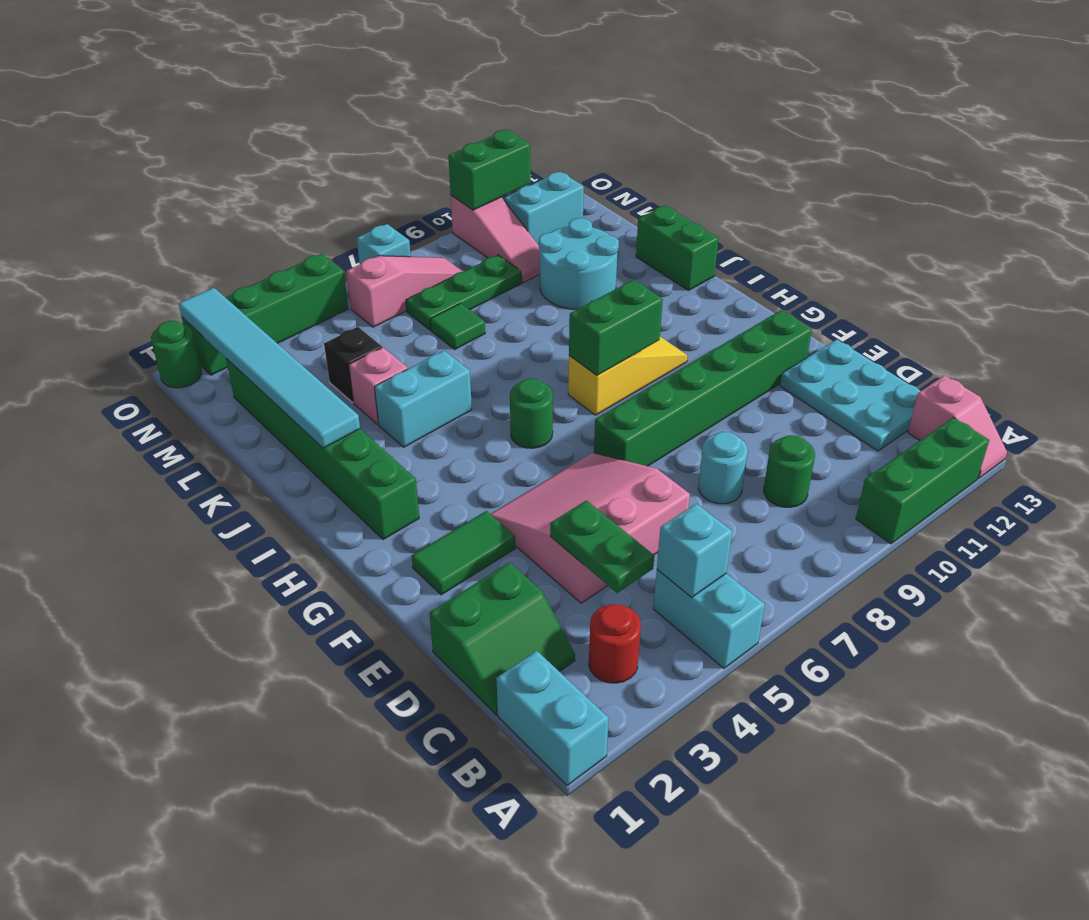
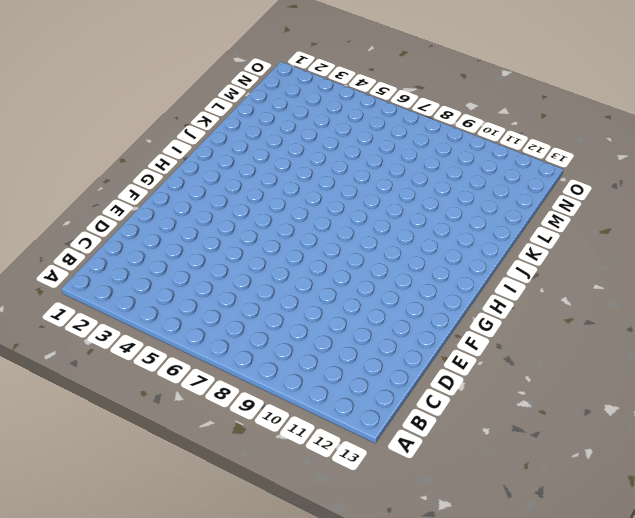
none -> cyan 1x2 brick [496,651,609,785]
none -> cyan 1x2 brick [653,570,765,668]
none -> green 1x3 brick [856,417,989,544]
none -> pink 1x2 slope [908,375,1007,479]

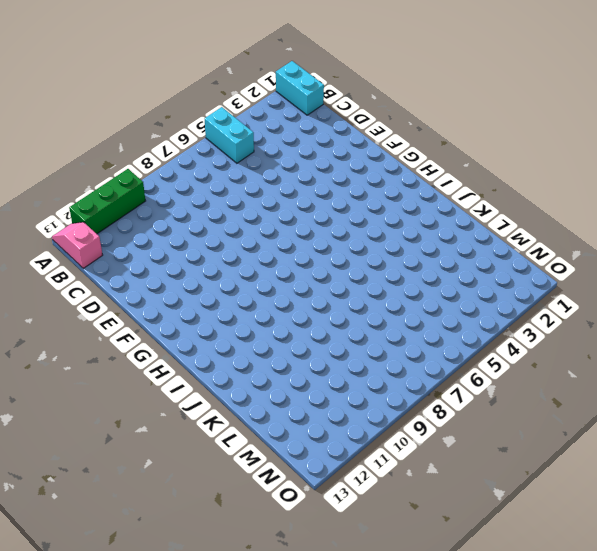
none -> red 1x1 round brick [589,604,641,683]
none -> green 2x2 slope [429,562,575,715]
none -> green 1x1 round brick [764,435,815,507]
none -> cyan 2x3 plate [780,339,920,451]

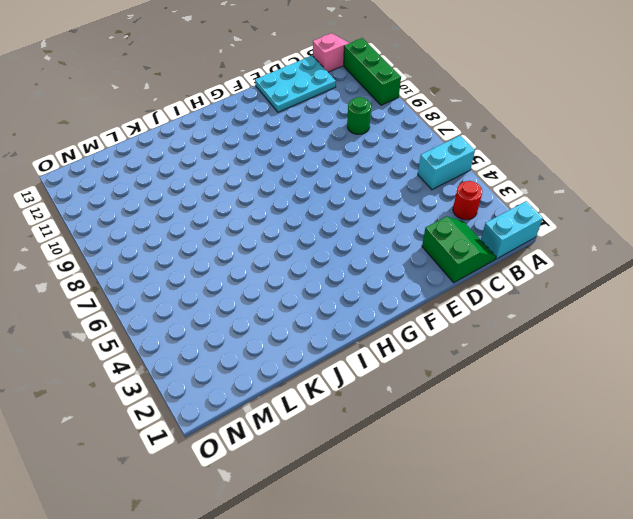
none -> pink 3x3 slope [491,453,690,603]
none -> cyan 1x1 round brick [699,432,748,504]
none -> green 1x2 tile [412,511,516,595]
none -> green 1x6 brick [594,310,812,466]

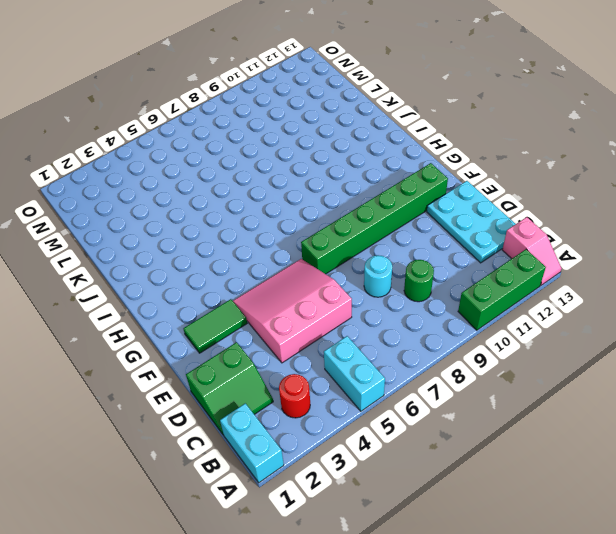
none -> green 1x6 brick [226,359,419,539]
none -> green 1x1 round brick [510,379,553,448]
none -> yellow 1x3 slope [568,337,687,415]
none -> cyan 1x2 brick [375,350,472,447]

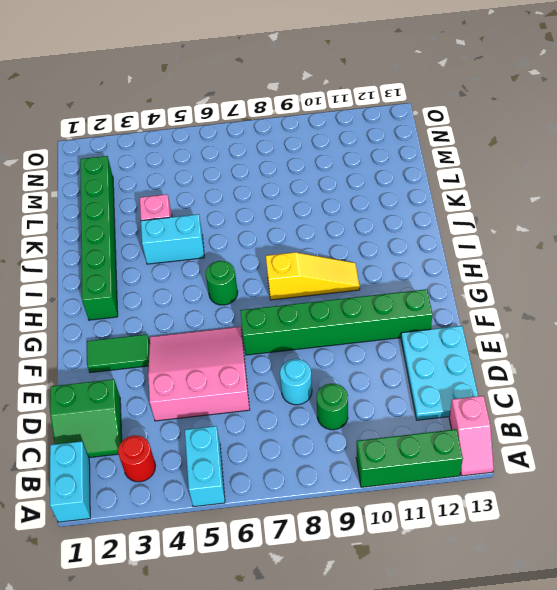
none -> green 1x2 brick [636,205,719,290]
none -> cyan 2x2 round brick [539,218,619,310]
none -> black 1x1 brick [324,327,382,402]
none -> green 1x1 tile [430,303,485,349]

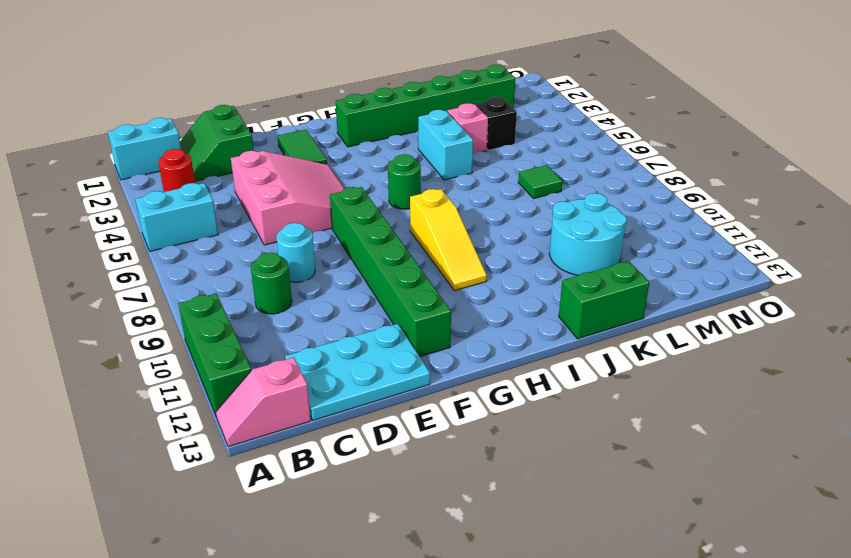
none -> green 1x3 plate [406,255,522,330]
none -> pink 1x3 slope [451,196,540,283]
none -> pink 1x3 slope [346,256,463,327]
none -> cyan 1x2 brick [504,172,584,245]

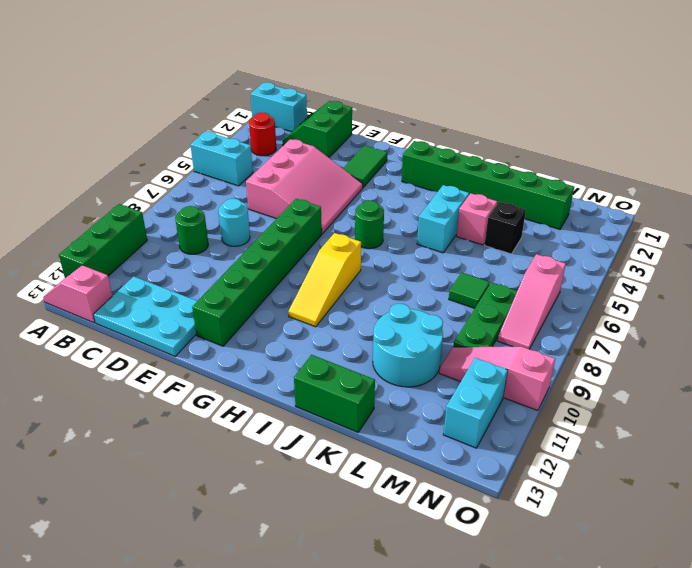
none -> green 1x1 round brick [151,321,202,388]
none -> green 1x4 brick [182,254,348,375]
none -> cyan 1x1 brick [357,224,411,264]
none -> cyan 1x1 brick [657,503,732,598]

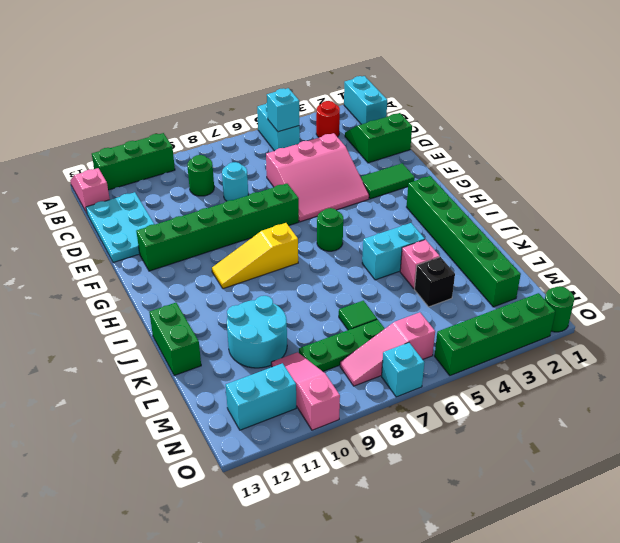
none -> green 1x2 plate [550,500,654,593]
none -> green 1x2 brick [569,280,663,375]
none -> cyan 1x6 tile [179,288,360,448]
none -> green 1x2 brick [448,130,531,210]

